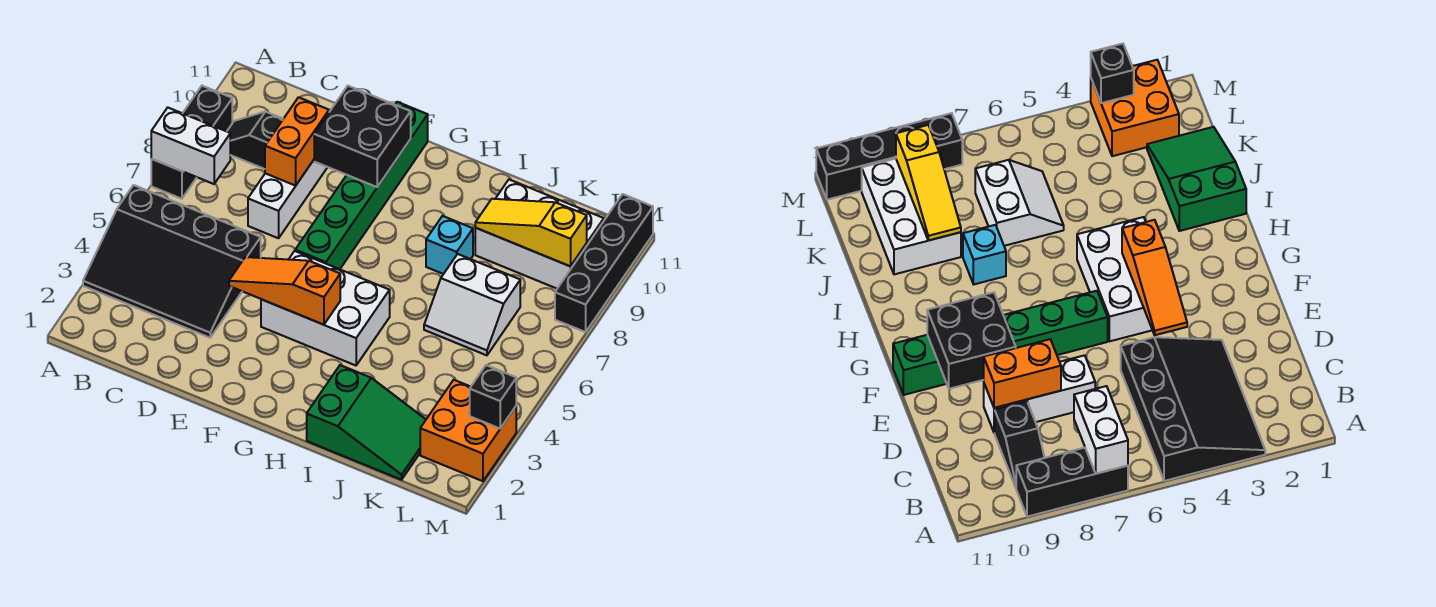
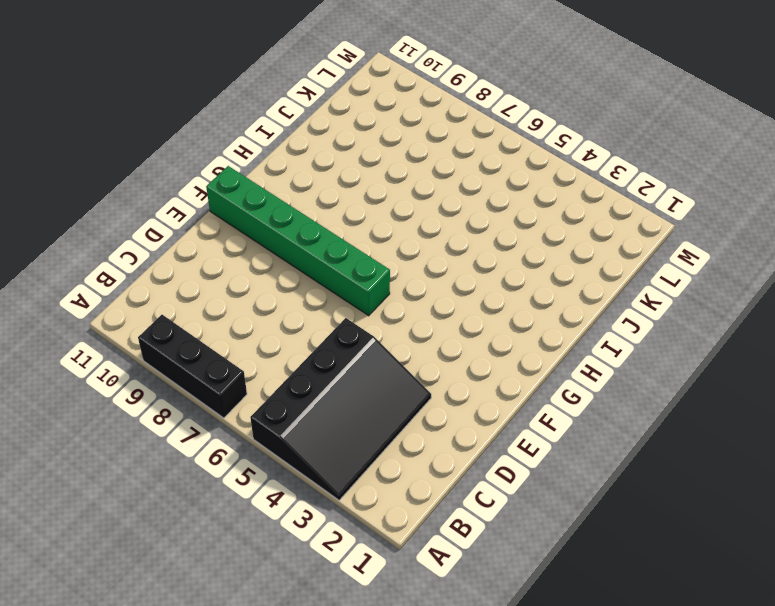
none -> black 1x2 slope [227,112,283,169]
none -> white 1x3 brick [248,160,327,238]
none -> white 2x3 brick [261,251,390,365]

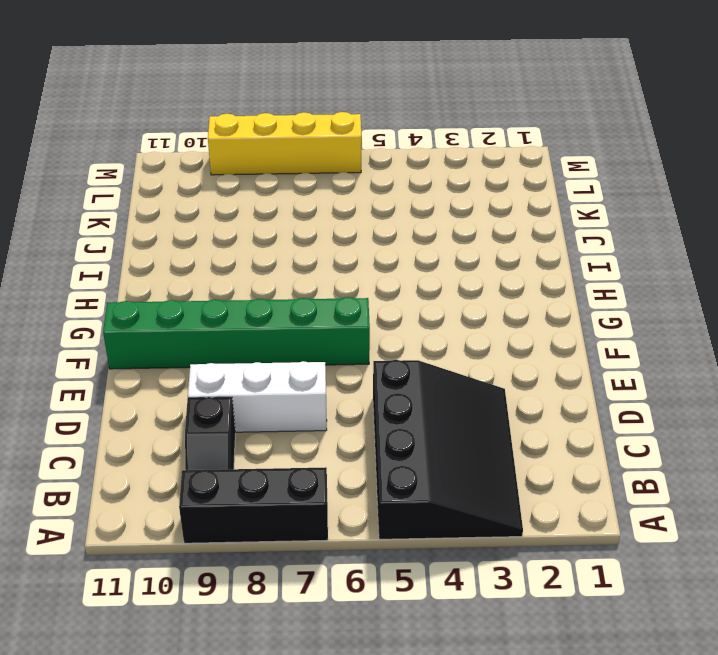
yellow 1x4 brick [208,112,362,175] -> black 1x4 brick [555,194,653,332]
none -> white 2x3 brick [261,251,390,365]
none -> green 2x3 slope [307,365,426,480]
none -> cyan 1x1 brick [426,216,473,274]

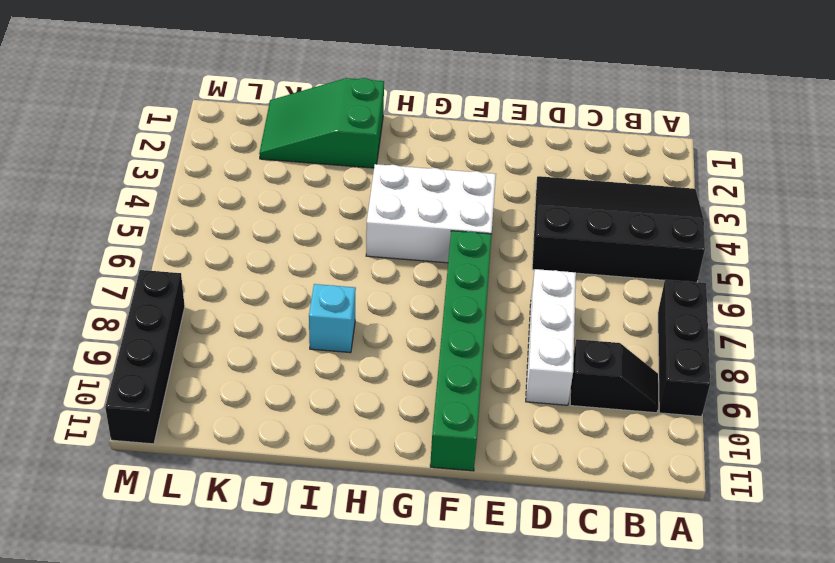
none -> white 2x2 slope [424,254,520,355]
none -> white 2x3 brick [475,180,604,289]
none -> orange 2x2 brick [420,380,516,481]

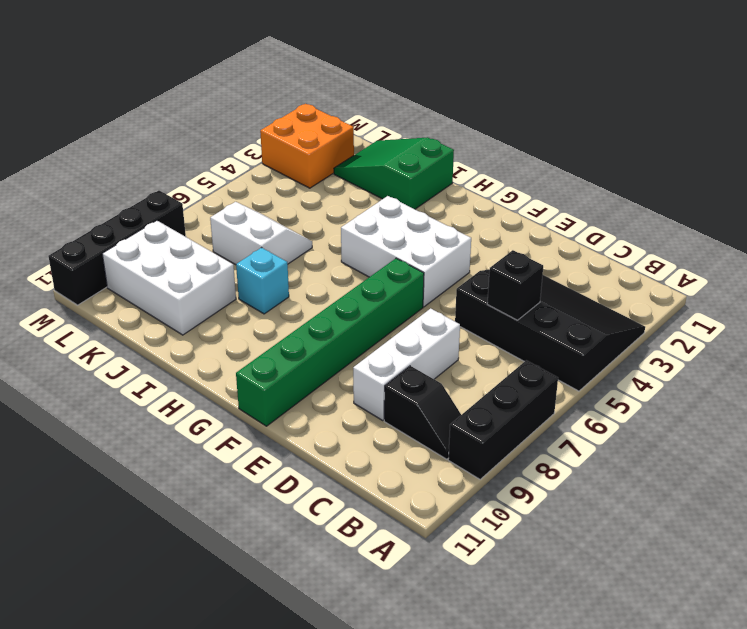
black 1x1 brick [487,250,543,320] -> black 1x1 brick moved to [470,365,516,428]
none -> white 1x2 brick [151,108,230,184]
none -> orange 1x2 brick [265,97,329,186]
none -> orange 1x3 slope [229,257,340,325]

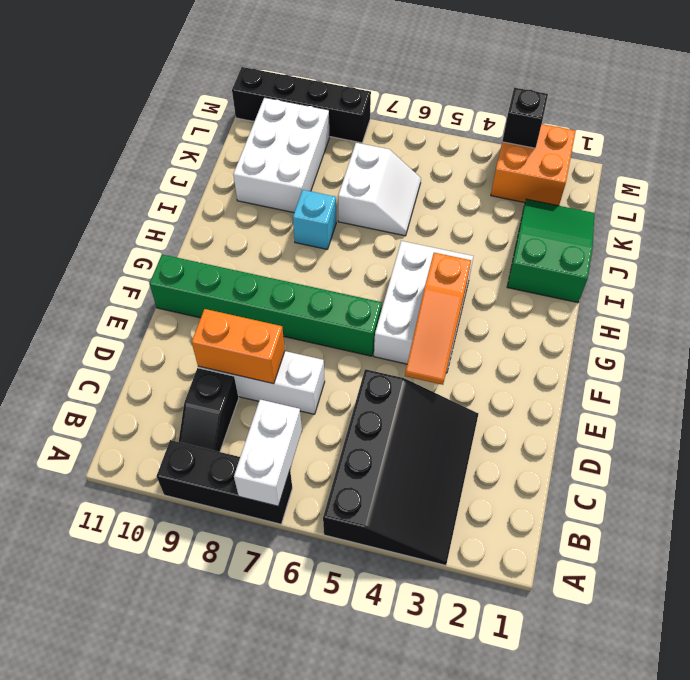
none -> black 2x2 brick [314,86,411,187]
none -> yellow 1x3 slope [475,199,587,266]

